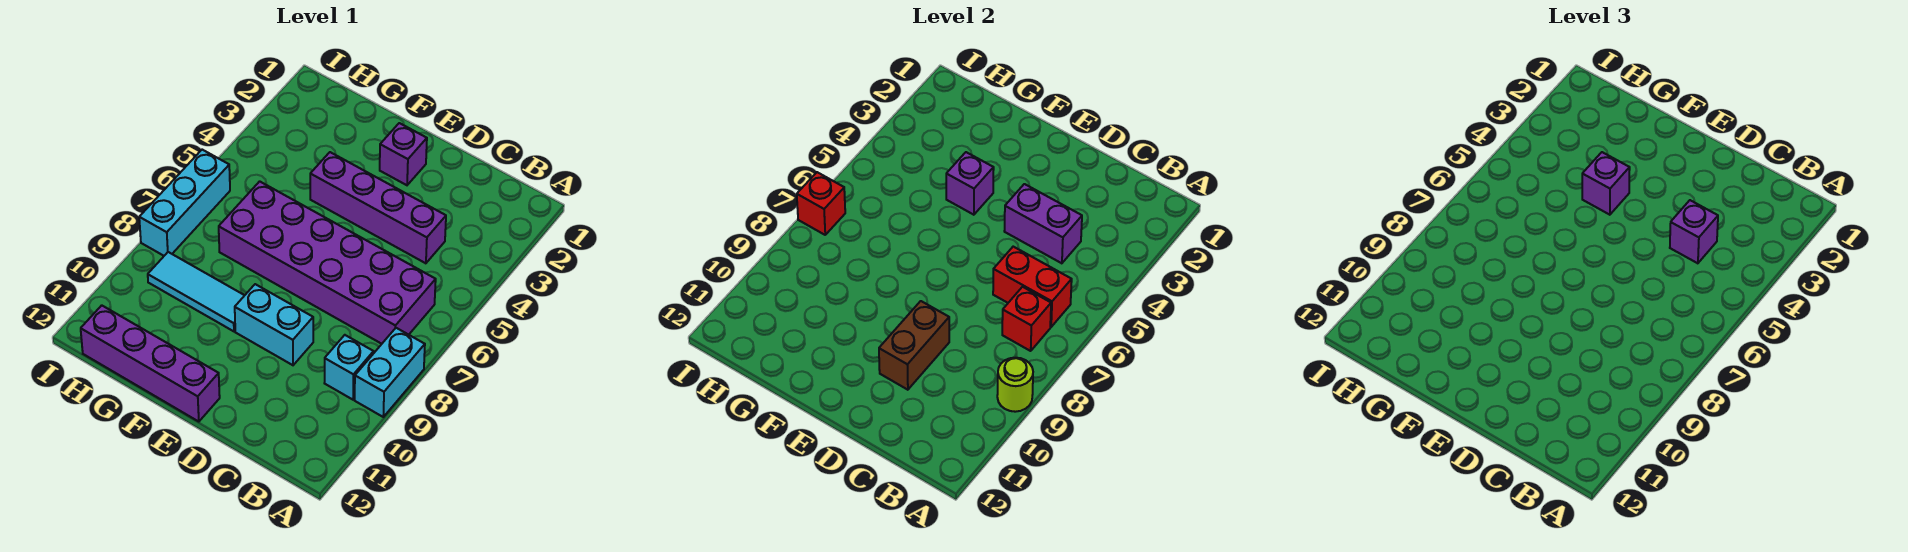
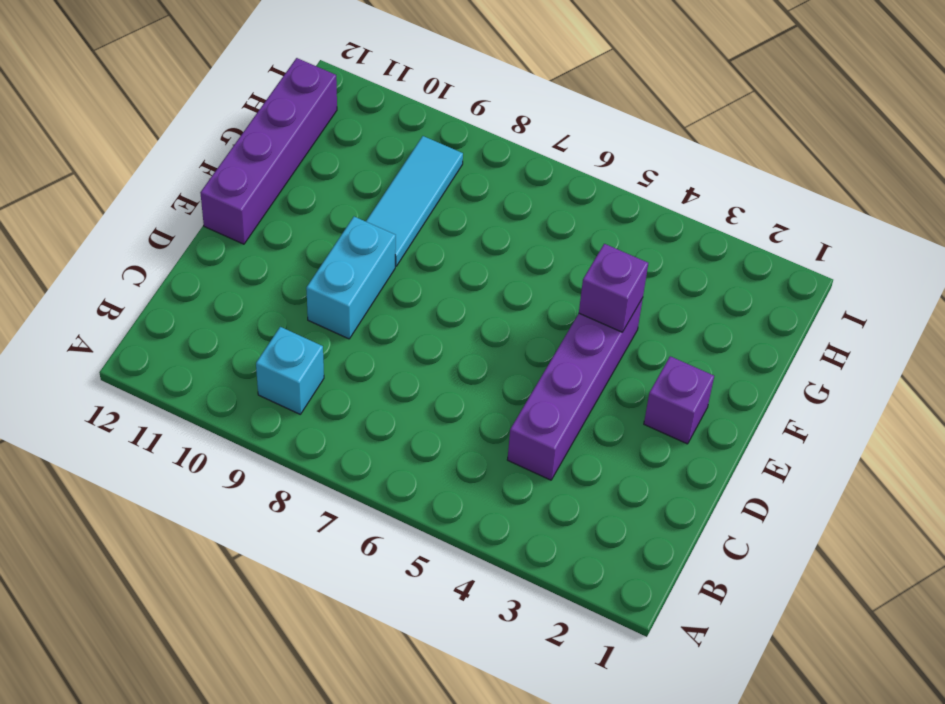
none -> cyan 1x2 brick [355,328,425,417]
none -> purple 2x6 brick [219,181,436,344]
none -> cyan 1x3 brick [139,150,230,256]

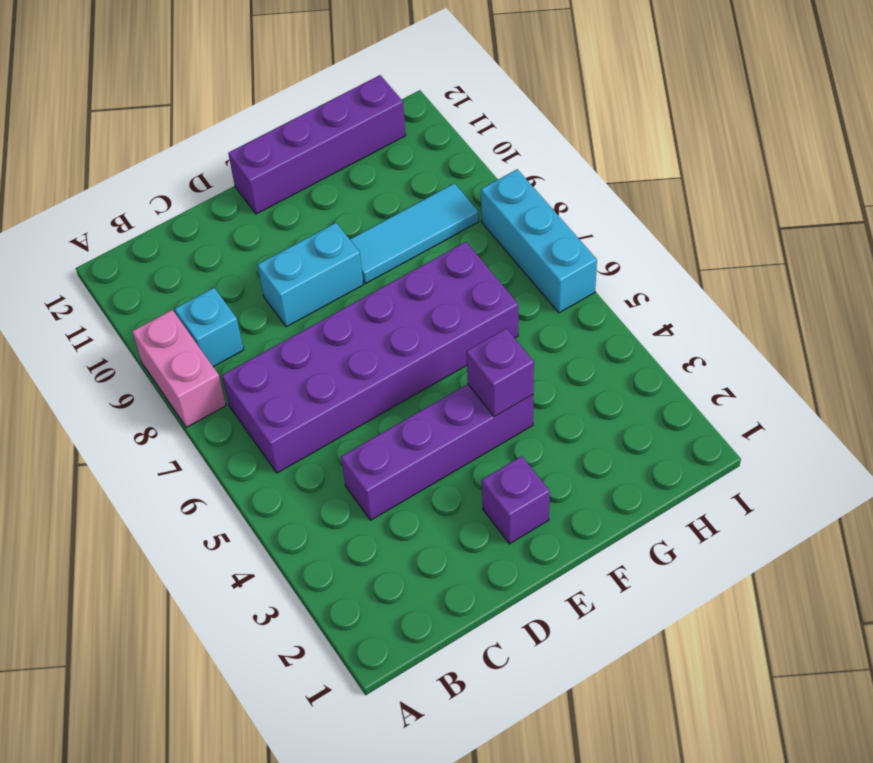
pink 1x2 brick [132,310,226,427] -> cyan 1x2 brick [355,328,425,417]
none -> lime 1x1 round brick [997,358,1033,412]
none -> red 1x2 brick [993,247,1072,327]
none -> red 1x1 brick [1002,287,1051,351]

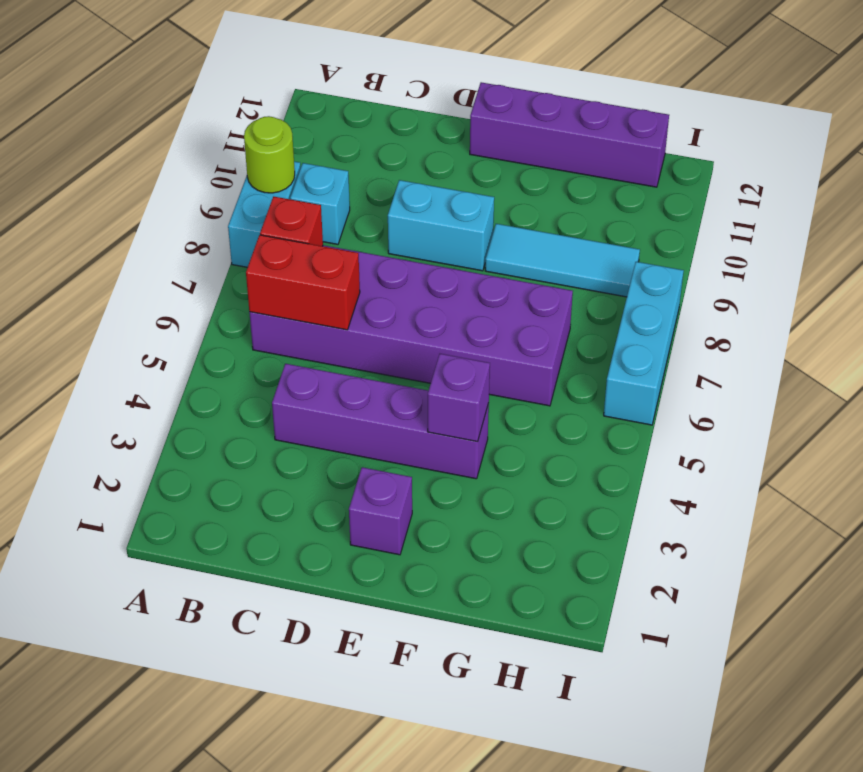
none -> purple 1x2 brick [1004,184,1082,263]
none -> brown 1x2 brick [879,301,949,390]
none -> red 1x1 brick [797,172,845,235]

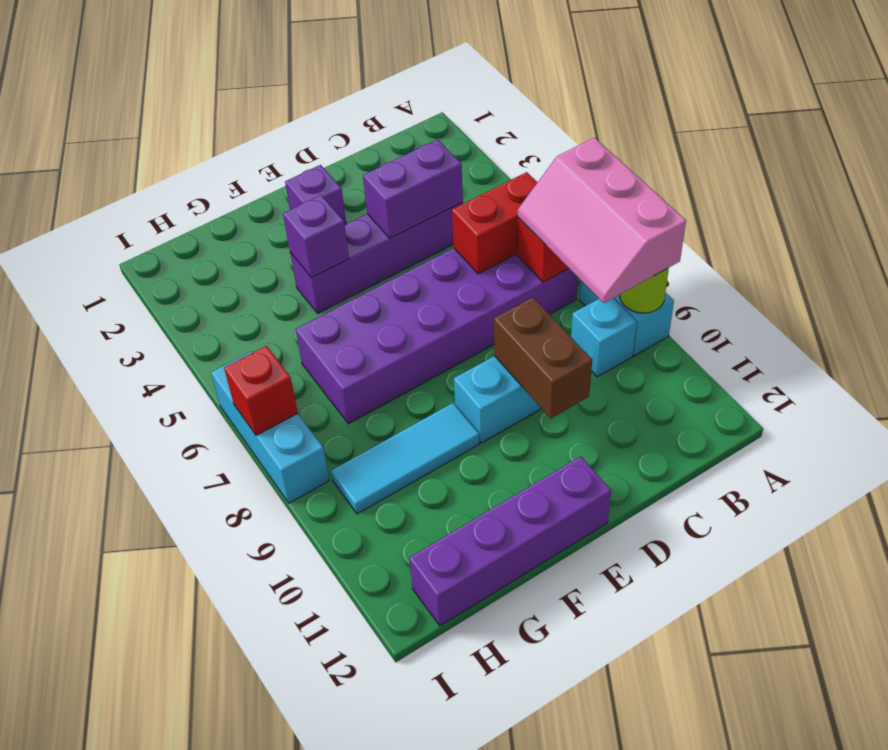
pink 2x3 slope [518,138,686,303] -> none
none -> purple 1x1 brick [1670,200,1718,263]
none -> purple 1x1 brick [1582,152,1630,215]

